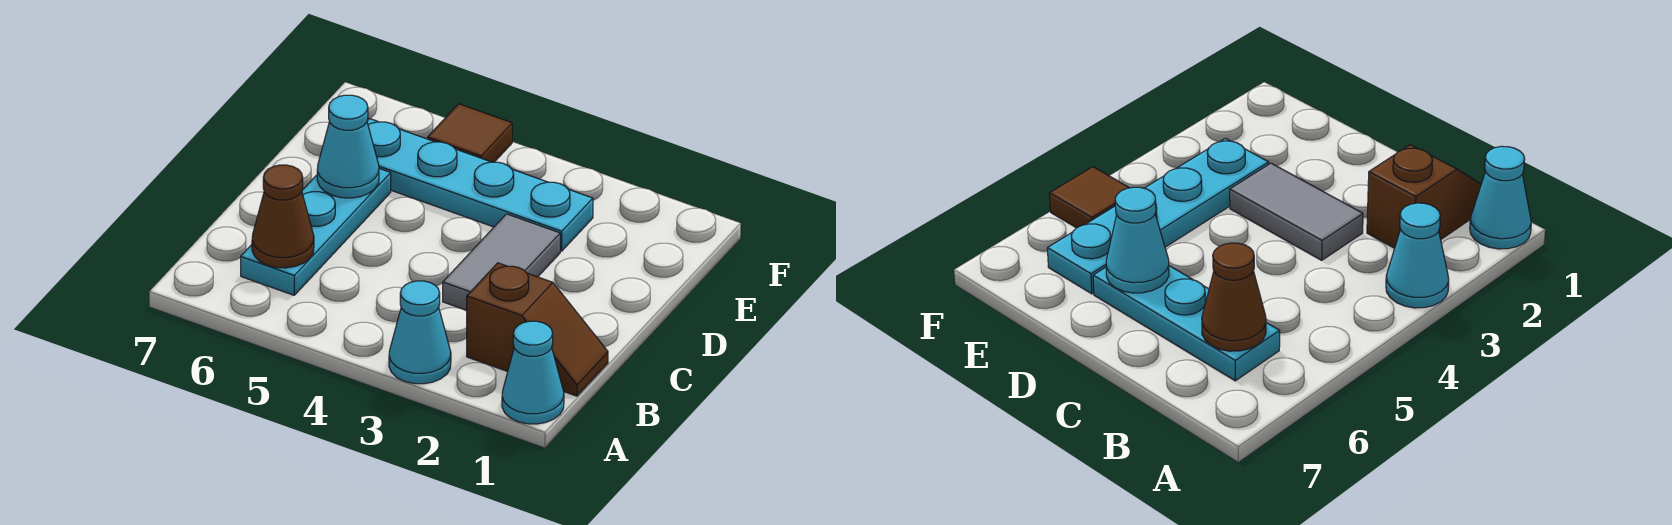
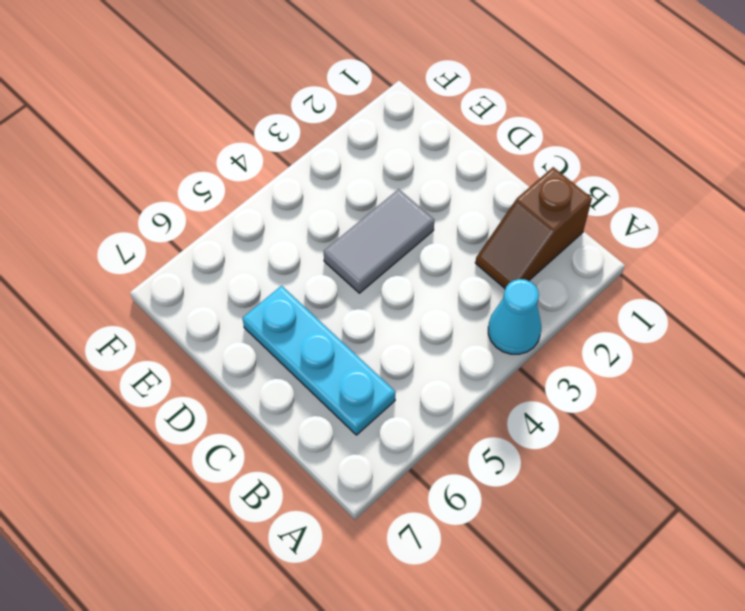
brown 1x2 slope [476,167,592,288] -> brown 1x2 slope turned to [467,263,608,396]
grey 1x2 tile [324,189,434,293] -> grey 1x2 tile turned to [443,214,560,310]
none -> cyan 1x1 cone [502,321,564,424]
none -> cyan 1x4 plate [367,118,593,251]

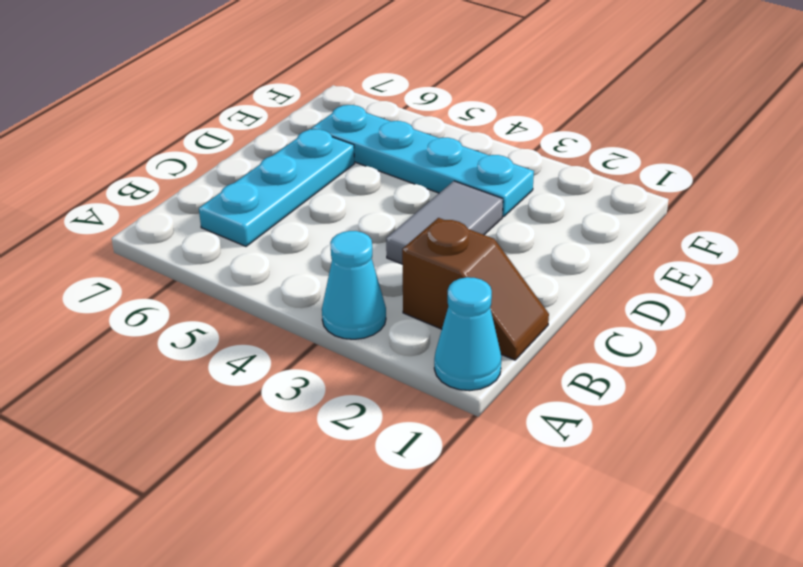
none -> brown 1x1 tile [428,104,512,162]
none -> brown 1x1 cone [252,165,314,268]

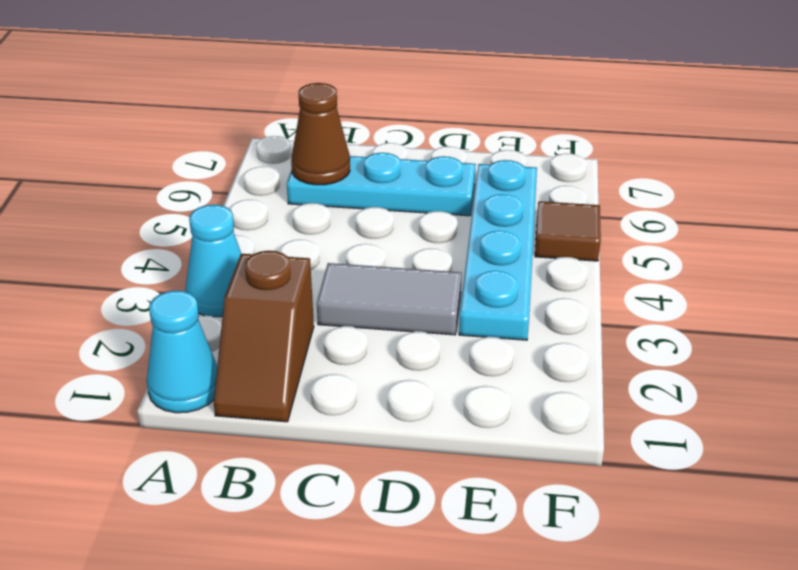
none -> cyan 1x1 cone [317,95,379,198]

